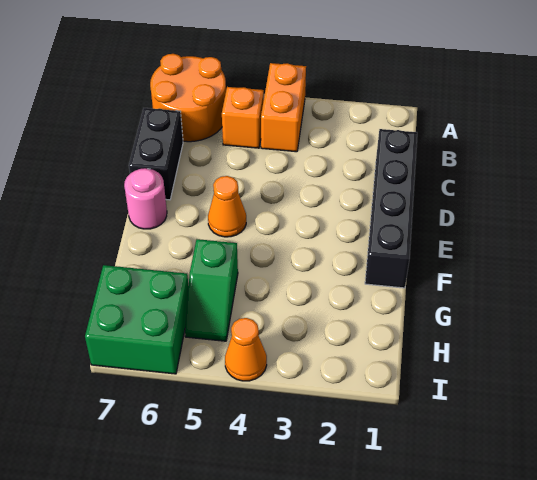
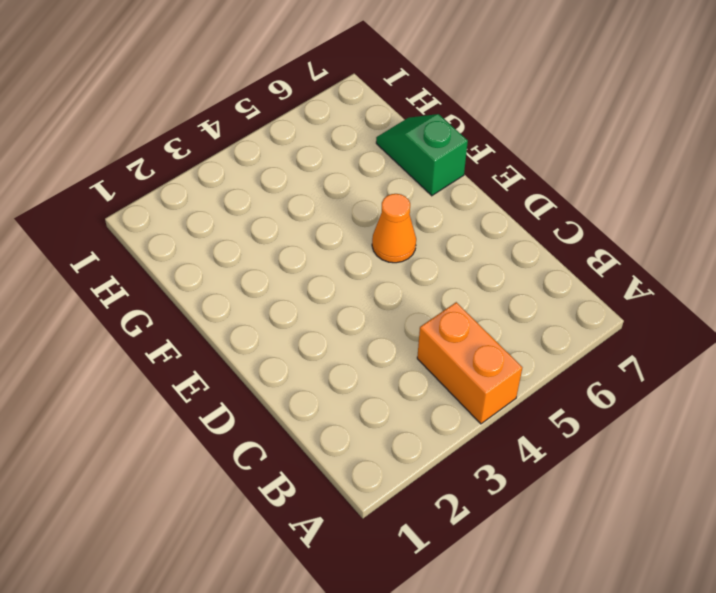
green 1x2 slope [376,114,468,196] -> green 1x2 slope moved to [185,239,238,341]
none -> orange 2x2 round brick [150,54,226,142]
none -> orange 1x1 brick [222,87,264,148]

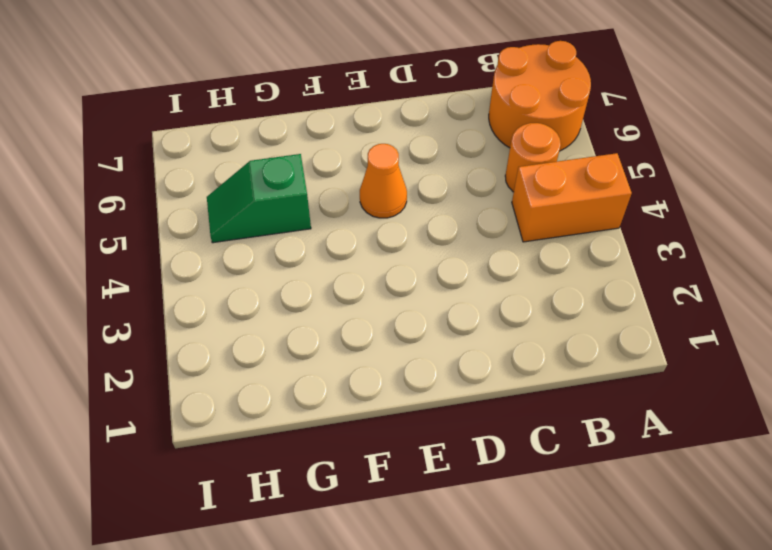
orange 1x1 round brick [505,123,561,192] -> orange 1x1 brick [222,87,264,148]
none -> black 1x4 brick [365,129,417,288]
none -> black 1x2 brick [129,108,183,200]

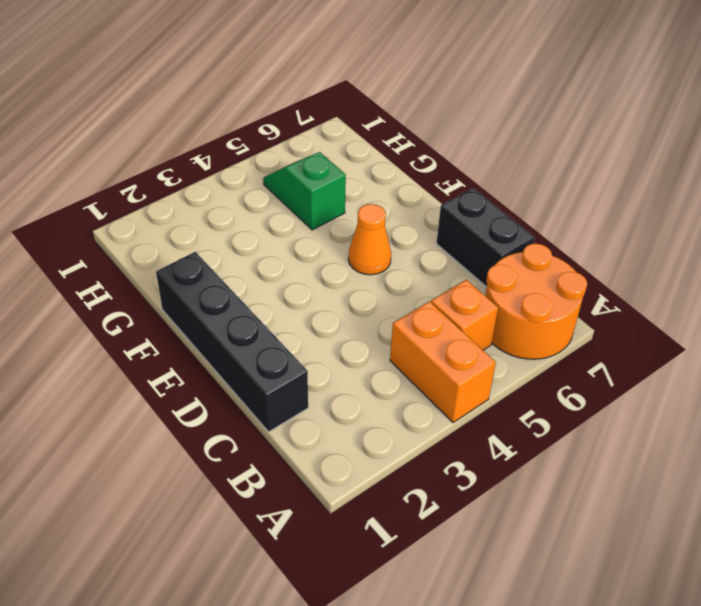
none -> pink 1x1 round brick [124,168,167,229]
none -> green 2x2 brick [85,265,189,374]

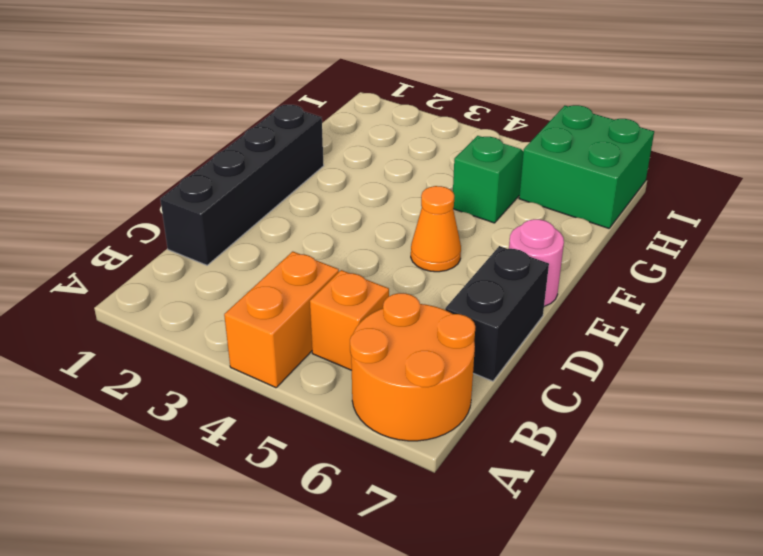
none -> orange 1x1 cone [225,318,267,381]

